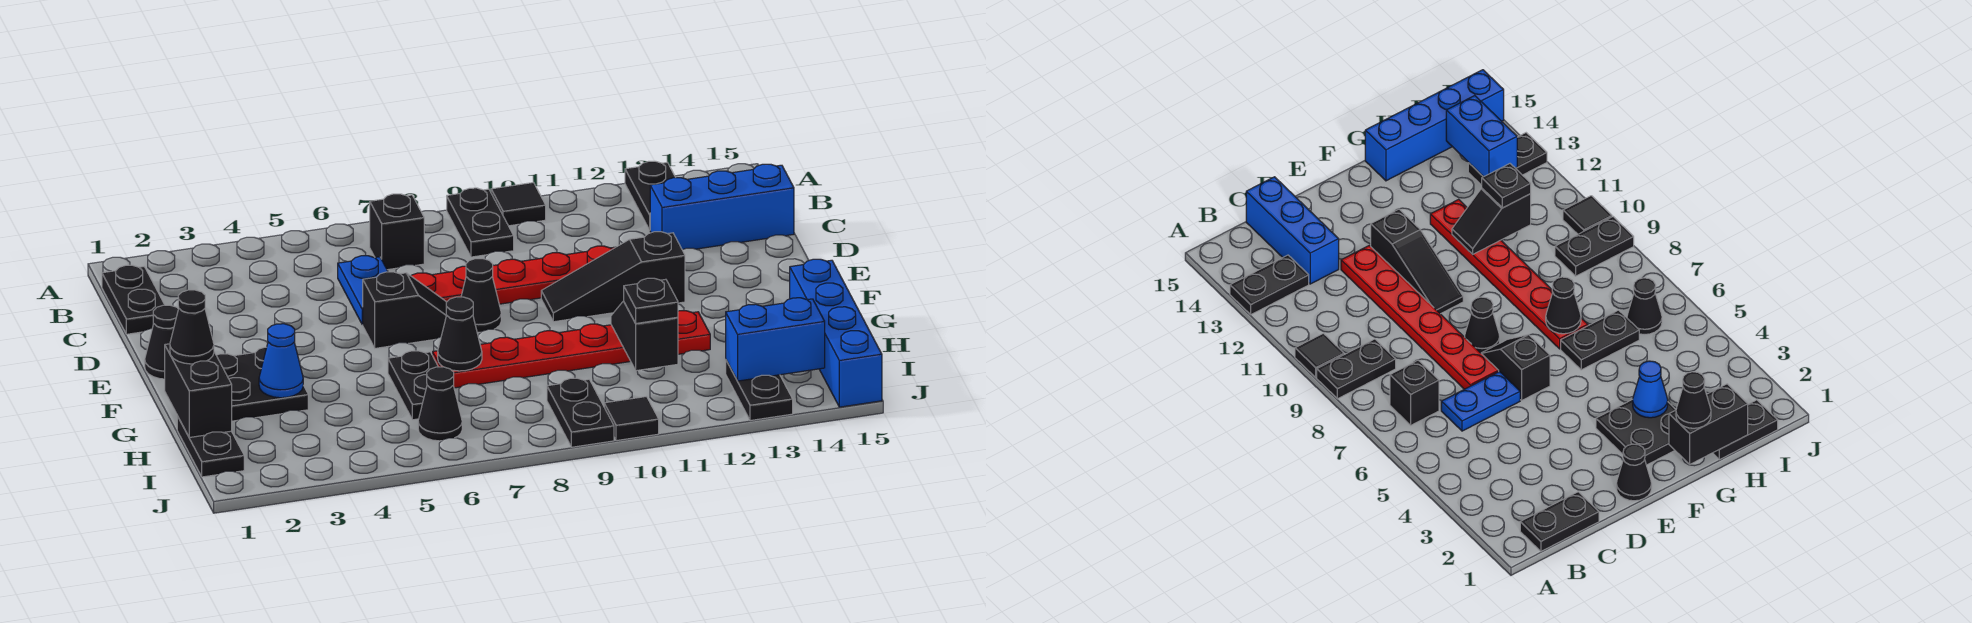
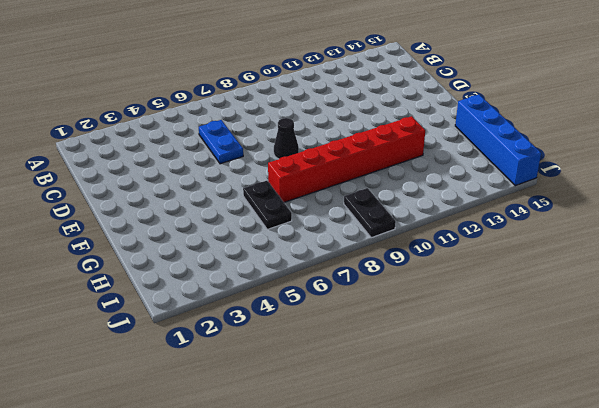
red 1x6 brick [268,116,425,202] -> red 1x6 plate [433,311,710,388]
none -> black 1x2 plate [447,188,514,257]
none -> black 1x1 tile [491,183,546,226]
none -> black 1x2 plate [625,161,676,230]

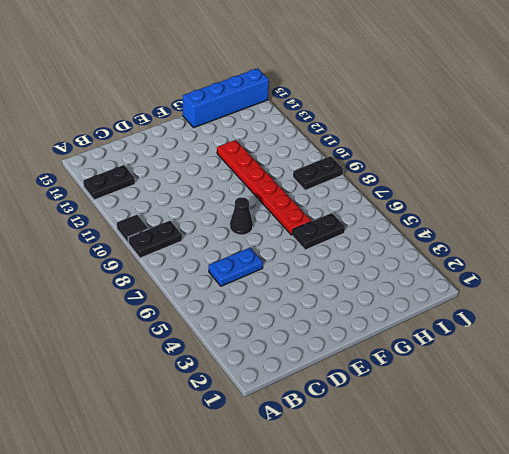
none -> black 1x2 plate [102,265,165,334]
none -> black 1x1 brick [370,194,424,270]
none -> blue 1x3 brick [650,164,794,250]

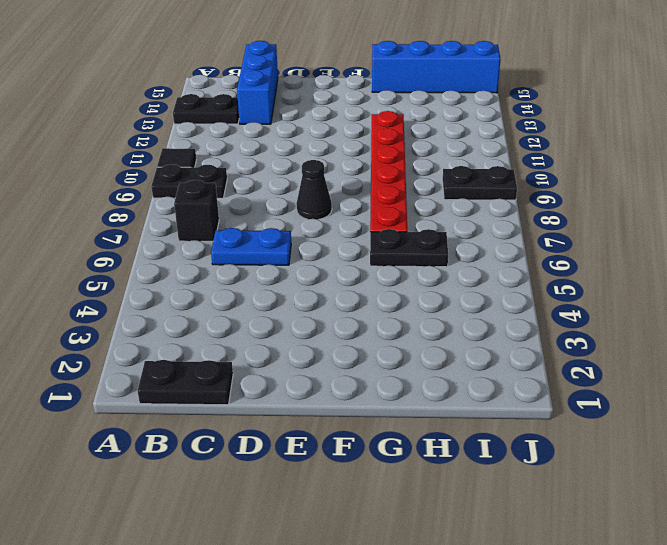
none -> red 1x6 plate [411,246,615,304]
none -> black 1x1 cone [145,305,178,379]
none -> black 1x2 slope [362,272,446,348]

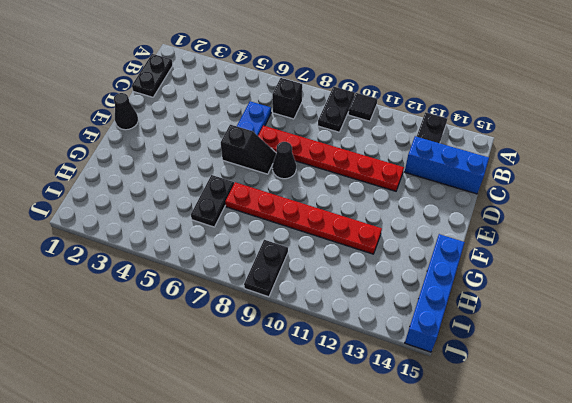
none -> black 1x3 slope [541,232,685,322]
none -> black 2x2 plate [216,347,308,421]
none -> black 1x2 plate [177,416,244,477]

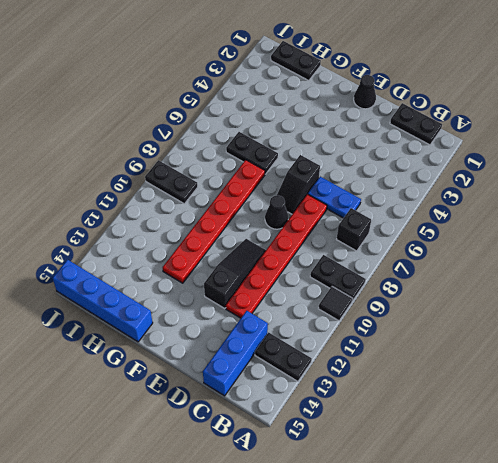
none -> black 2x2 plate [216,347,308,421]
none -> black 1x1 cone [418,367,462,441]
none -> black 1x2 plate [726,361,793,421]

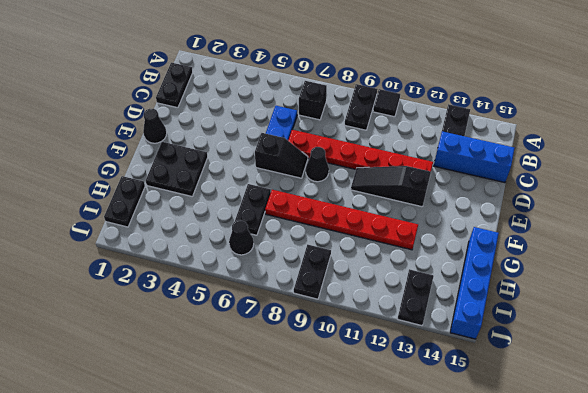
none -> black 1x1 tile [604,397,659,441]
none -> black 1x2 brick [165,344,232,438]
none -> blue 1x1 cone [259,324,303,398]

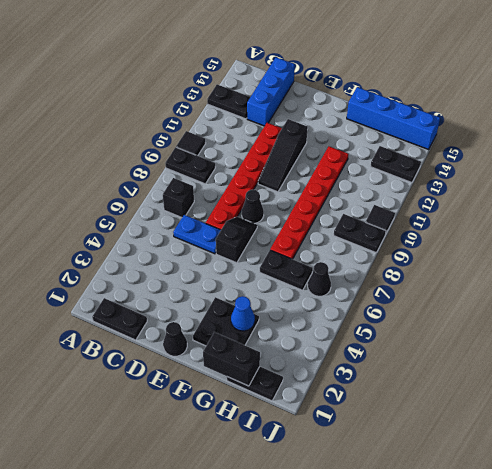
none -> black 1x1 cone [438,297,482,371]
none -> black 1x2 slope [611,301,678,371]
none -> blue 1x2 brick [726,298,825,381]

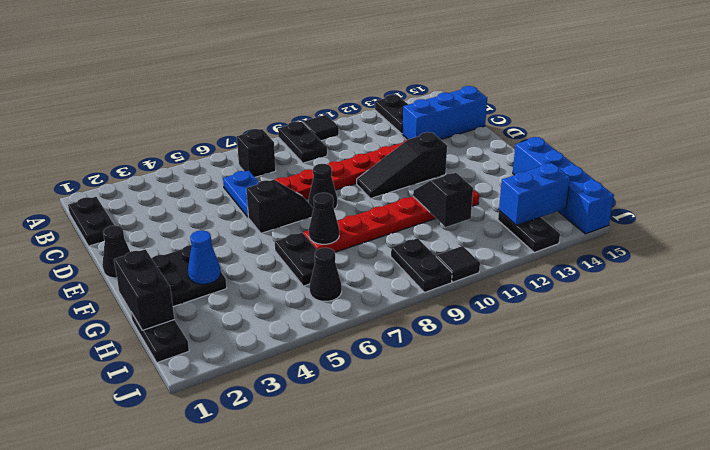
none -> black 1x1 cone [170,290,214,364]
none -> black 1x1 plate [624,278,678,323]

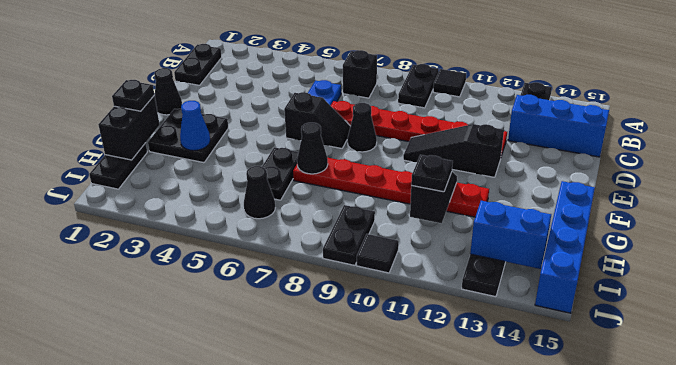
black 1x1 plate [112,80,155,111] -> black 1x1 cone [170,290,214,364]

